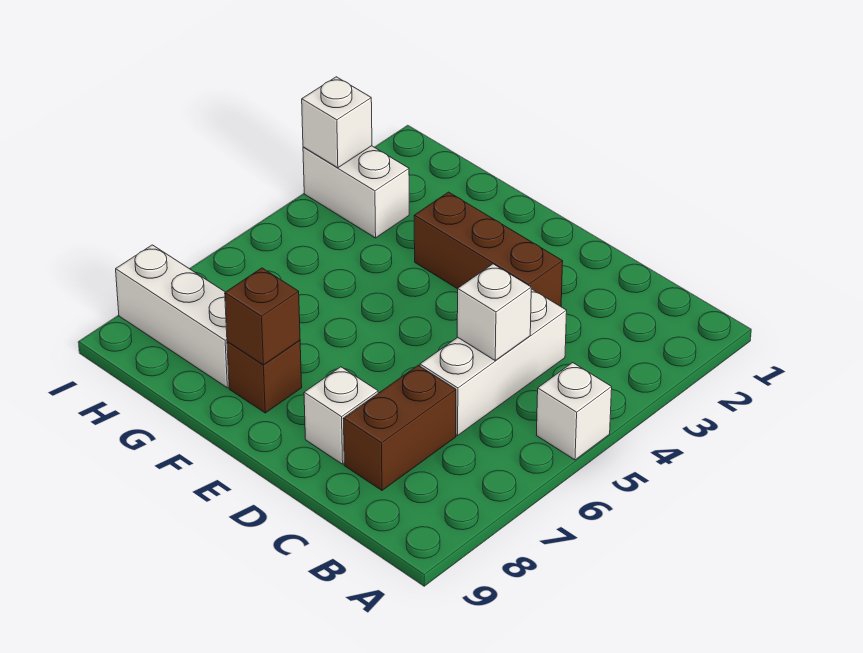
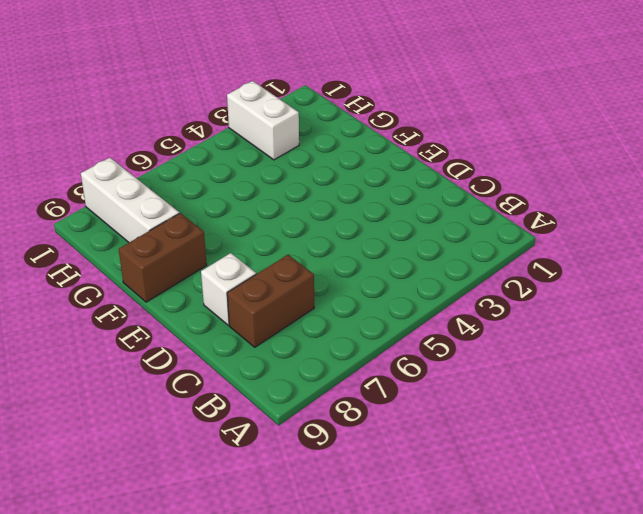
brown 1x2 brick [119,213,207,302] -> brown 1x1 brick [227,340,302,413]
none -> white 1x1 brick [537,363,612,460]
none -> white 1x3 brick [420,289,567,435]

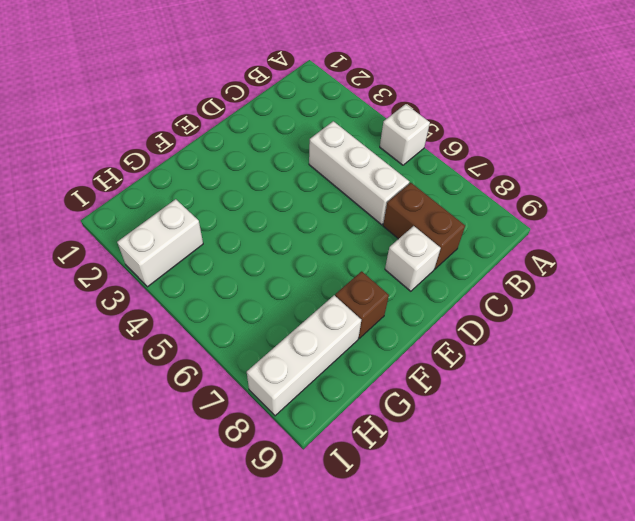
none -> brown 1x3 brick [414,192,563,306]
none -> white 1x1 brick [457,264,531,360]

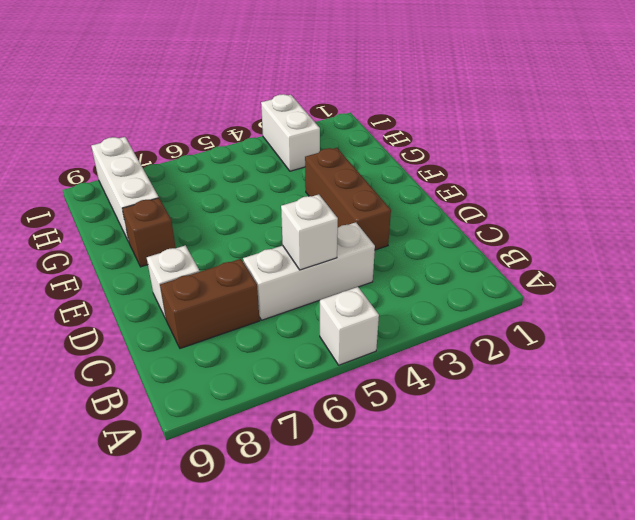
none -> brown 1x1 brick [225,268,300,365]
none -> white 1x1 brick [302,77,372,168]

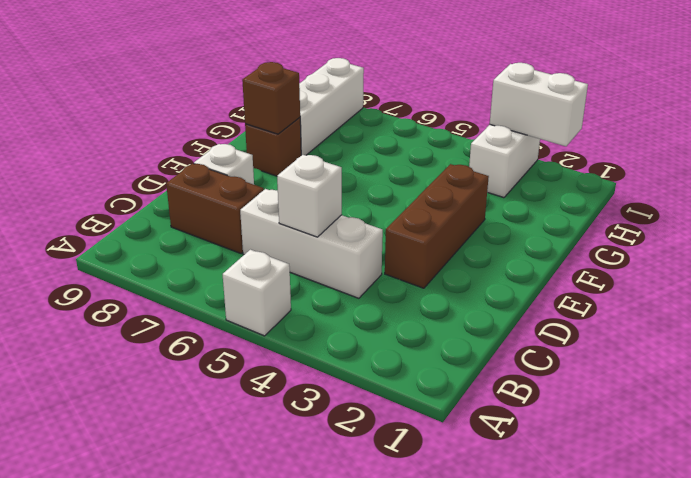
white 1x2 brick [490,63,588,146] -> white 1x1 brick [302,77,372,168]

